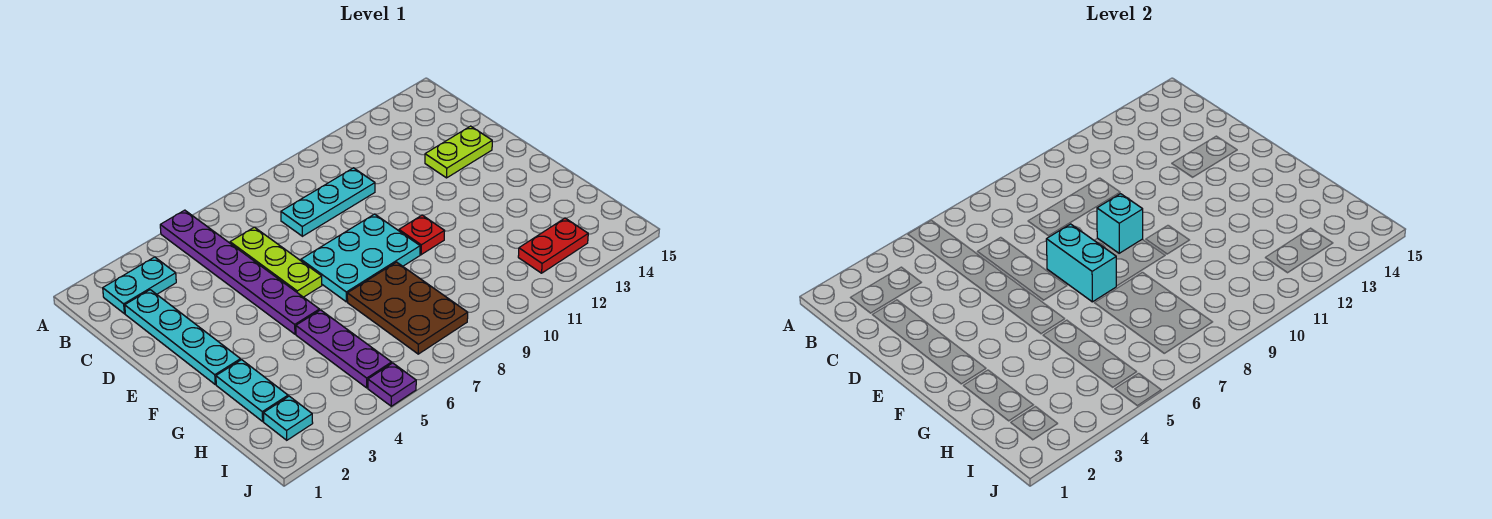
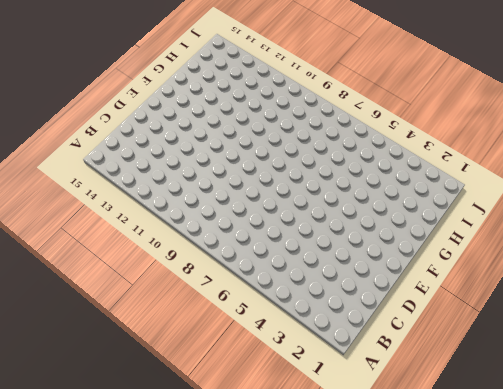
none -> purple 1x6 plate [160,210,319,334]
none -> cyan 1x2 plate [103,257,176,314]
none -> cyan 1x4 plate [125,290,241,384]

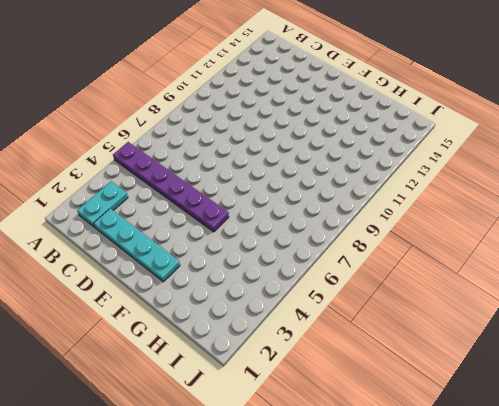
none -> lime 1x3 plate [230,227,322,297]
none -> cyan 1x3 plate [281,168,375,236]
none -> lime 1x2 plate [425,126,492,178]

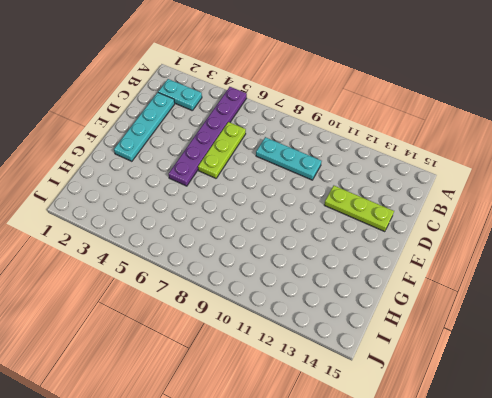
lime 1x3 plate [324,186,394,232] -> lime 1x2 plate [425,126,492,178]
none -> cyan 2x3 plate [301,214,420,302]
none -> red 1x1 plate [399,215,445,255]
none -> cyan 1x2 plate [216,360,288,421]

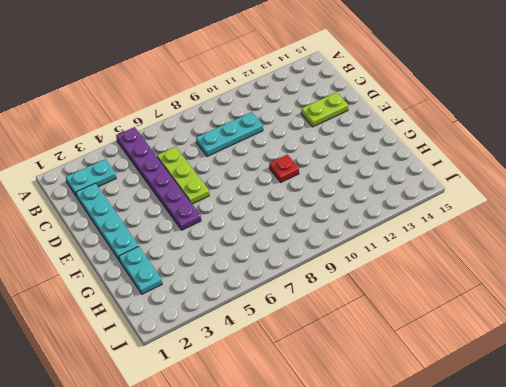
none -> cyan 2x3 plate [301,214,420,302]
none -> purple 1x3 plate [296,310,392,388]
none -> brown 2x3 plate [347,262,468,354]

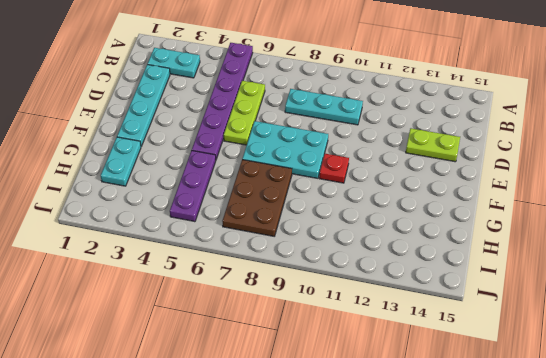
none -> cyan 1x1 plate [263,396,313,440]
none -> red 1x2 plate [518,218,588,273]
none -> purple 1x1 plate [368,363,416,406]

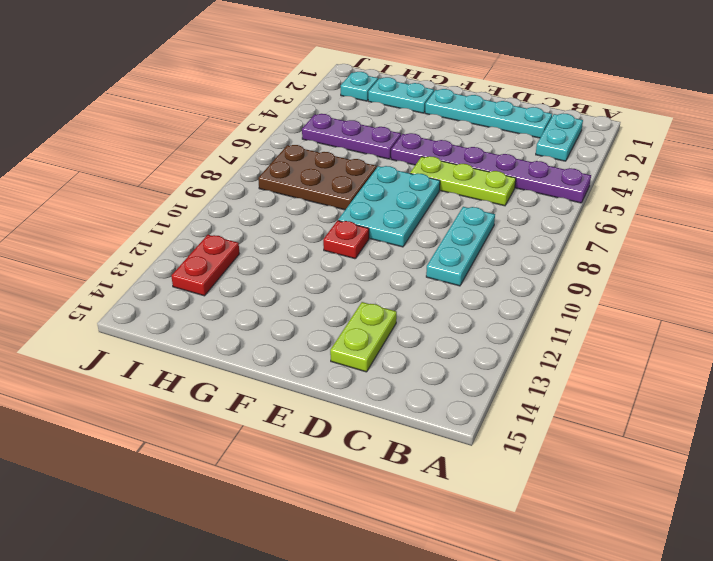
none -> purple 1x1 plate [368,363,416,406]
none -> cyan 1x2 brick [1046,224,1116,302]
none -> cyan 1x1 brick [1097,194,1143,253]

